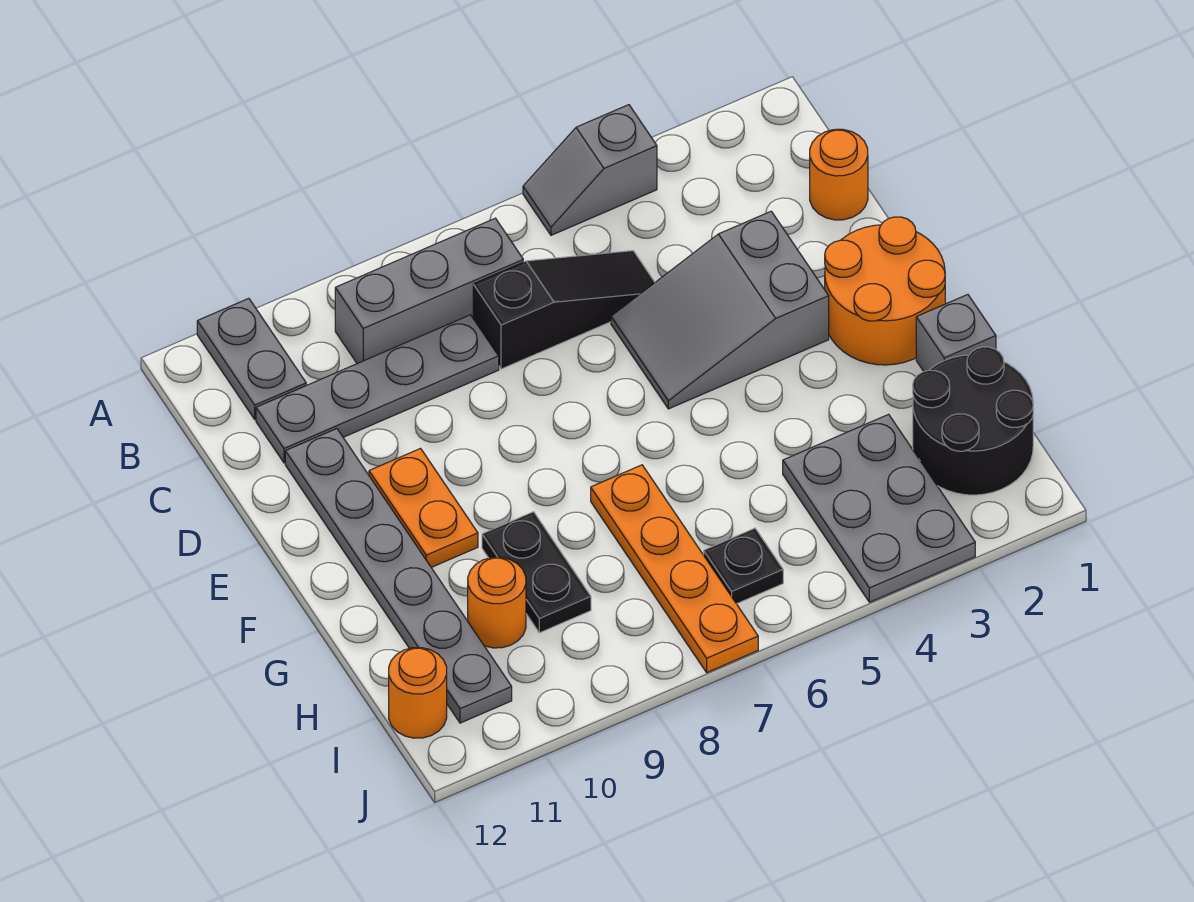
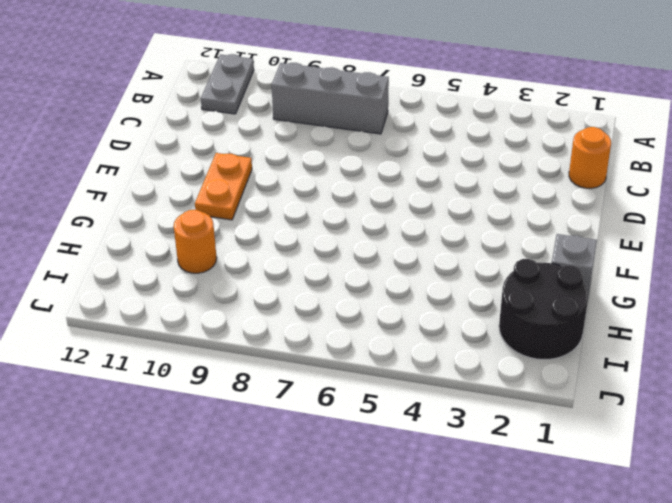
none -> grey 1x2 slope [523,105,657,235]
none -> black 1x3 slope [473,251,655,369]
none -> grey 1x4 plate [256,315,499,463]

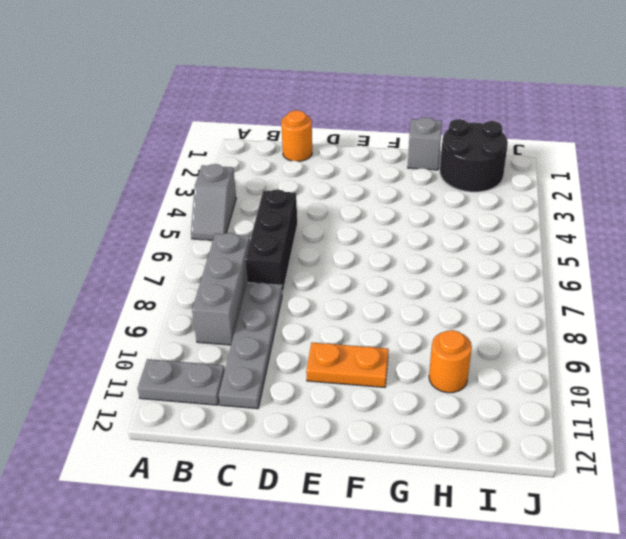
black 1x3 brick [245,189,297,294] -> black 1x3 slope [473,251,655,369]
none -> grey 2x3 slope [611,211,829,409]
none -> grey 1x6 plate [285,429,512,723]
none -> orange 2x2 round brick [825,217,945,365]

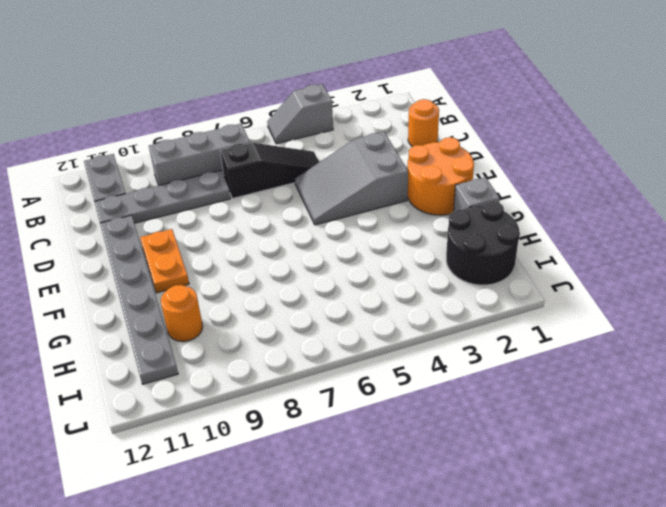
none -> orange 1x4 plate [591,465,758,672]
none -> black 1x2 plate [482,512,591,633]
none -> grey 2x3 plate [783,414,975,602]

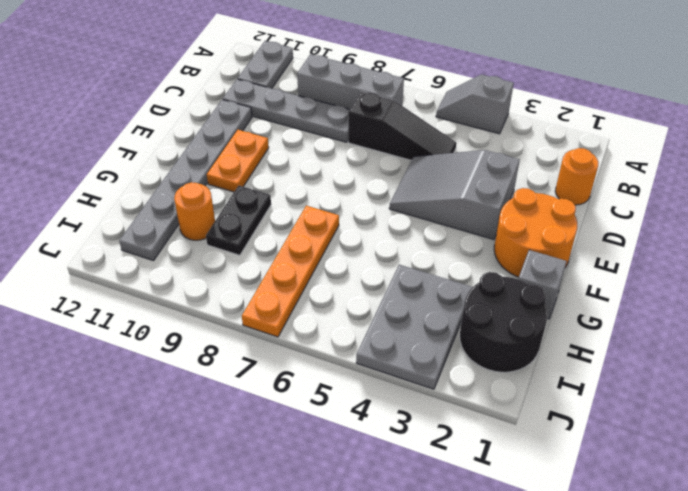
none -> black 1x1 plate [704,528,783,604]
none -> orange 1x1 round brick [389,648,447,738]

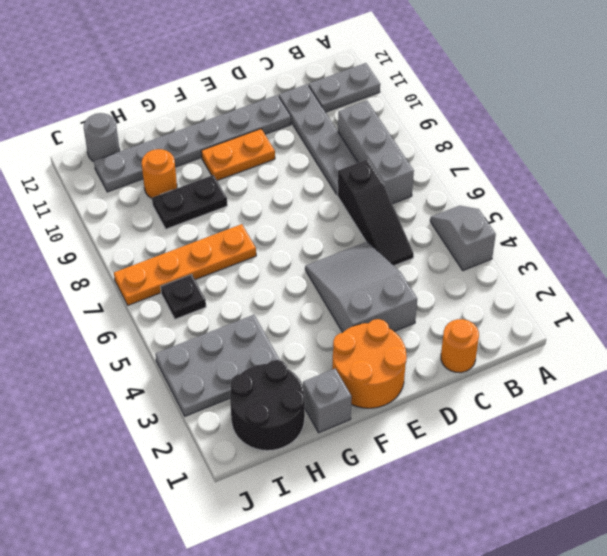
grey 1x1 round brick [84,113,120,162] -> orange 1x1 round brick [389,648,447,738]

